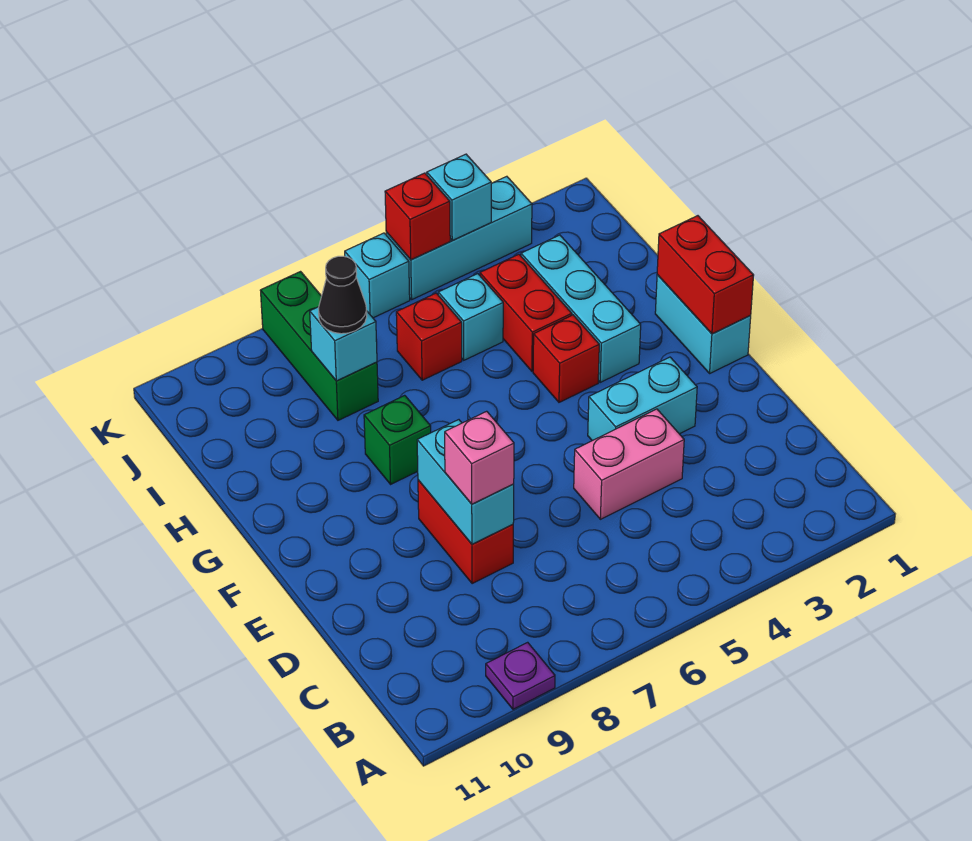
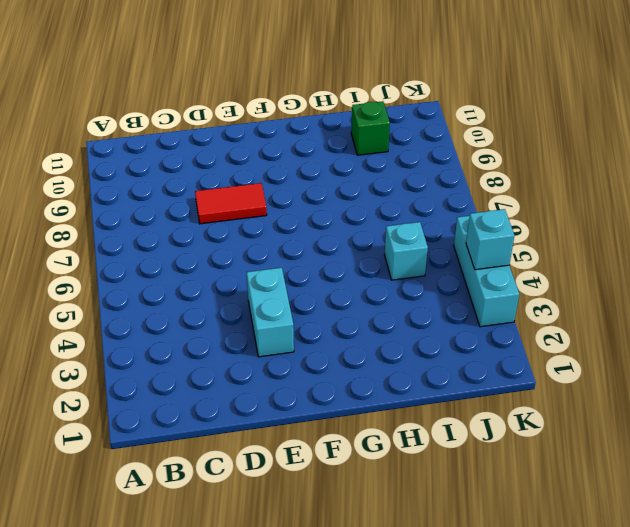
red 1x2 tile [195,183,267,224] -> red 1x2 brick [418,480,513,584]
green 1x1 brick [351,101,390,155] -> green 1x1 brick moved to [364,395,431,484]
none -> purple 1x1 plate [486,642,555,709]
none -> pink 1x2 brick [574,409,684,519]
none -> cyan 1x2 brick [655,275,751,373]

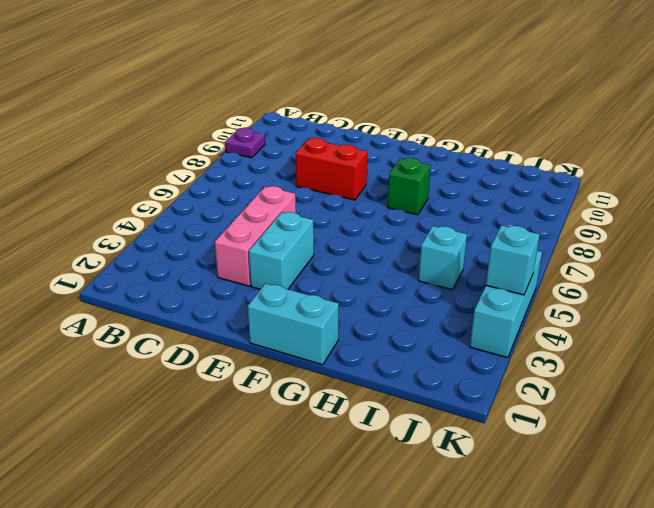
pink 1x3 brick [215,186,296,286] -> pink 1x2 brick [574,409,684,519]
none -> cyan 1x3 brick [521,235,641,382]
none -> red 1x1 brick [533,315,599,402]
none -> red 1x2 brick [480,254,572,371]

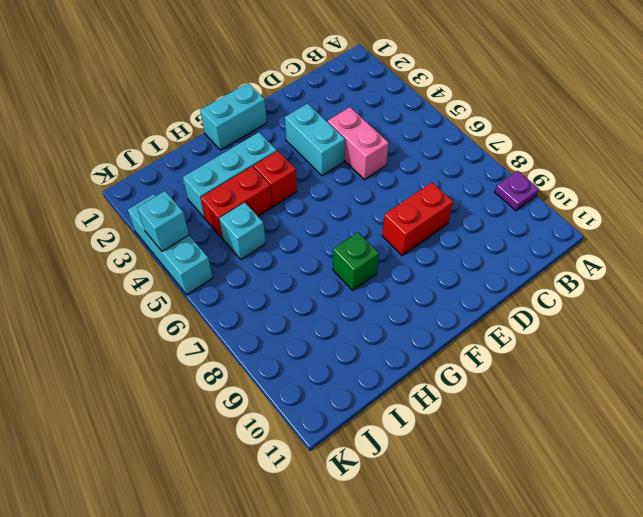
none -> red 1x1 brick [396,293,462,380]
none -> green 1x3 brick [260,272,378,420]
none -> cyan 1x1 brick [345,233,410,318]

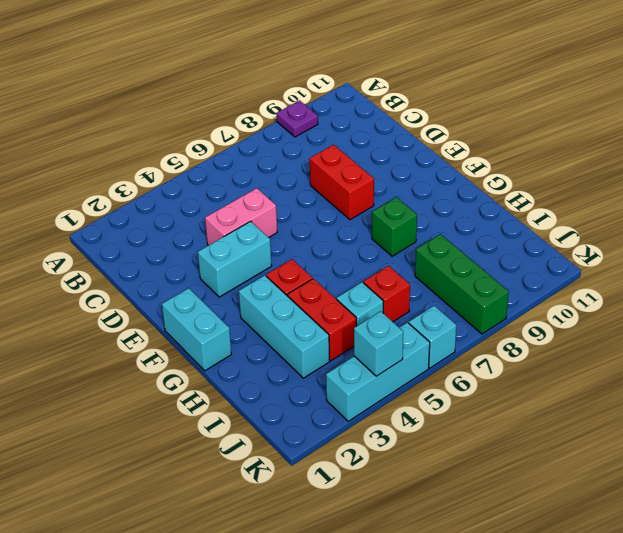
none -> cyan 1x2 brick [417,420,514,544]
none -> red 1x2 brick [657,216,754,334]
none -> cyan 1x1 brick [310,307,377,381]

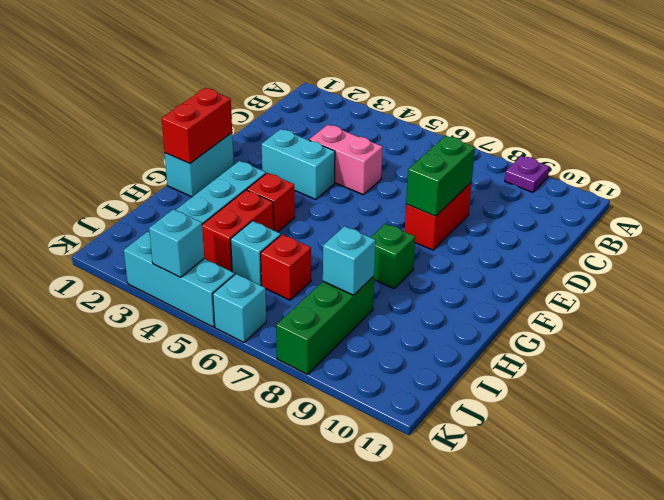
green 1x2 brick [406,136,475,216] -> cyan 1x2 brick [417,420,514,544]
none -> red 1x1 brick [385,173,450,260]
none -> pink 1x1 brick [445,411,514,504]
none -> black 1x1 cone [318,256,367,334]

